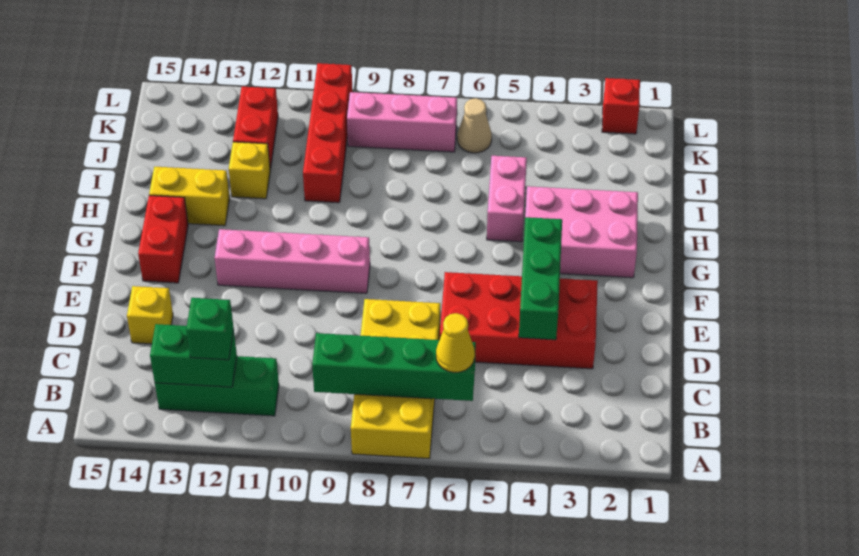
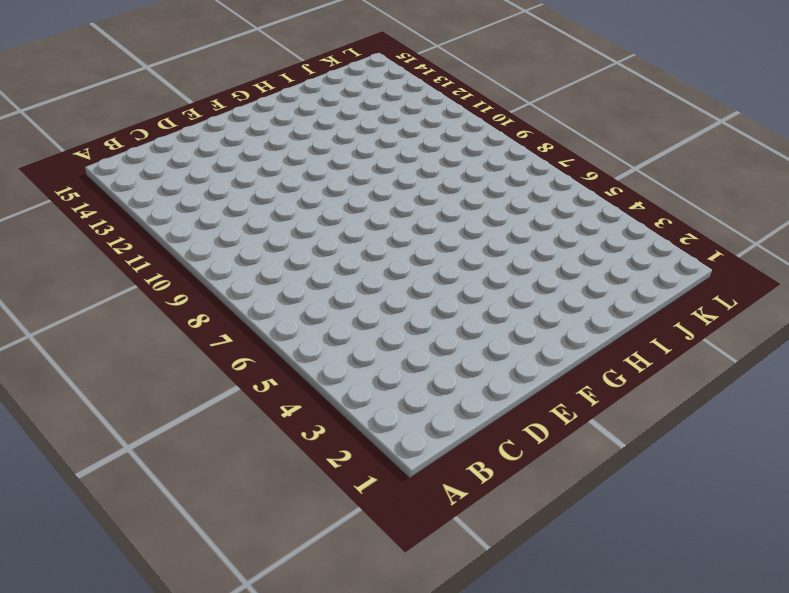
none -> yellow 2x4 brick [351,299,440,459]
none -> green 1x3 brick [155,356,279,416]
none -> red 2x4 brick [440,272,598,369]

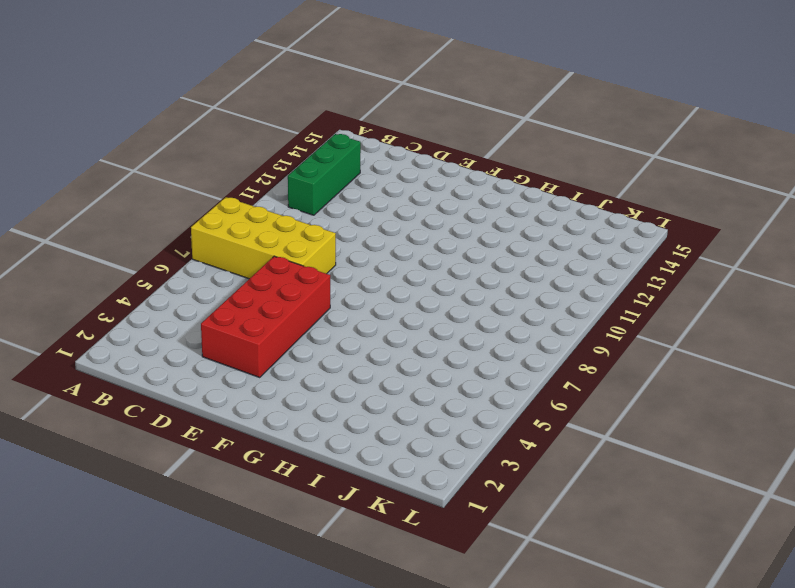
none -> yellow 1x1 brick [127,286,173,344]
none -> pink 1x4 brick [215,229,370,293]
none -> red 1x2 brick [138,196,188,283]

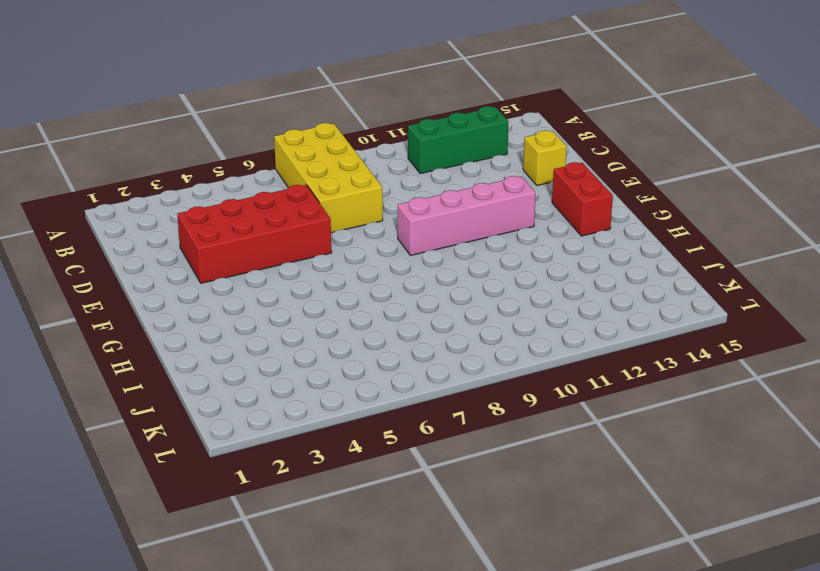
none -> pink 2x3 brick [525,186,638,278]
none -> pink 1x2 brick [487,156,527,242]
none -> yellow 1x2 brick [149,167,230,226]

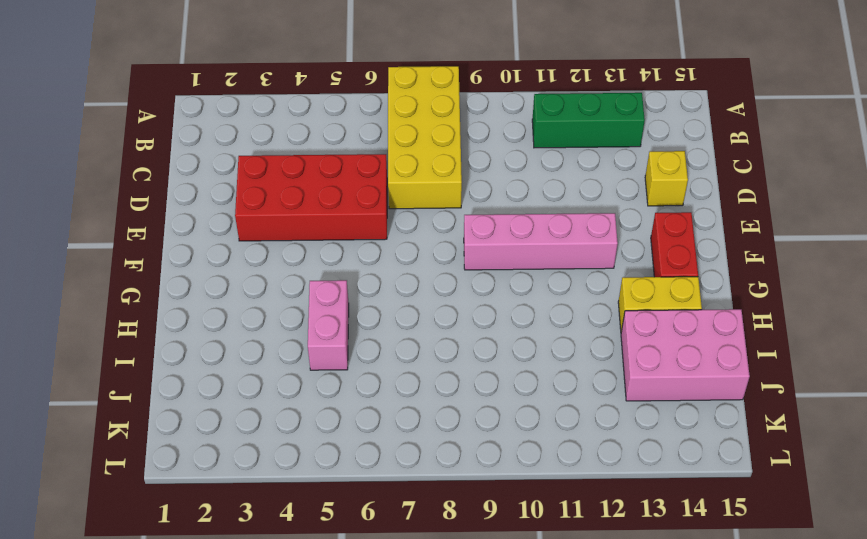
pink 2x3 brick [621,309,750,401] -> pink 2x3 brick moved to [525,186,638,278]
none -> red 1x4 brick [303,63,353,203]
none -> yellow 1x1 brick [229,142,270,199]
none -> red 1x2 brick [233,87,278,170]

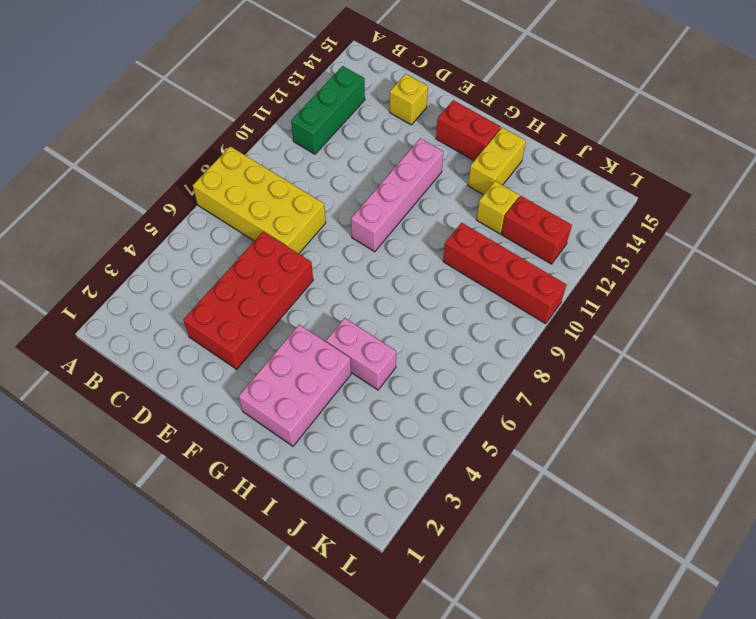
none -> tan 1x1 cone [457,98,492,153]
none -> pink 1x3 brick [347,92,457,152]
none -> red 1x1 brick [602,78,640,134]

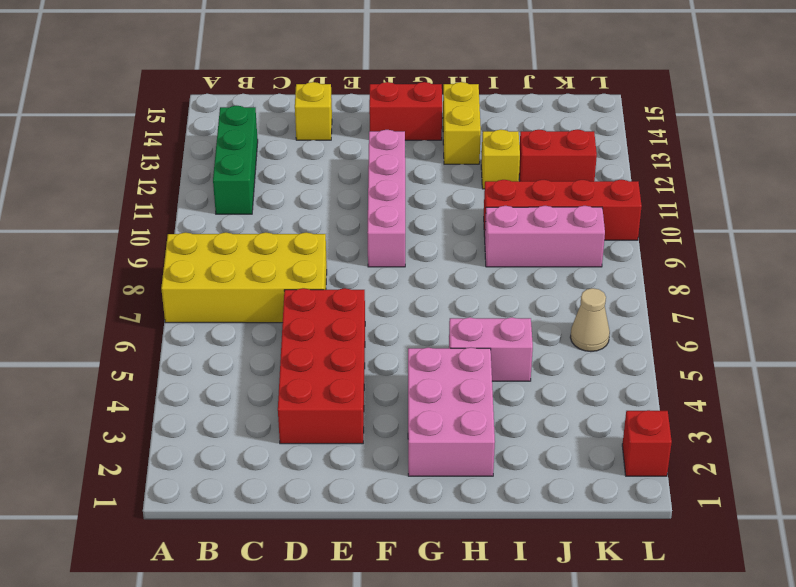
pink 1x3 brick [485,206,605,267] -> pink 1x3 brick turned to [347,92,457,152]
none -> green 1x4 brick [312,333,476,401]
none -> green 1x2 brick [150,324,237,387]
none -> green 1x3 brick [519,217,562,340]

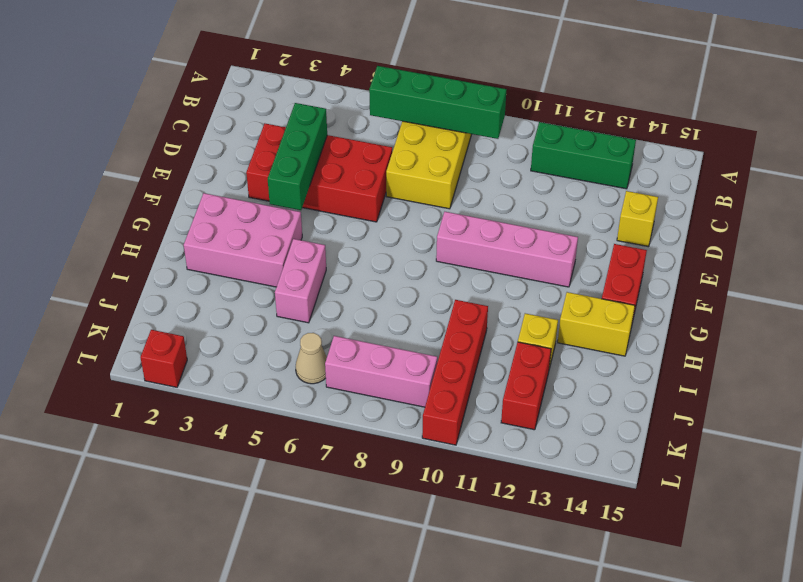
none -> green 1x2 brick [150,324,237,387]
none -> yellow 1x1 cone [436,313,475,373]
none -> green 1x1 brick [186,298,234,360]

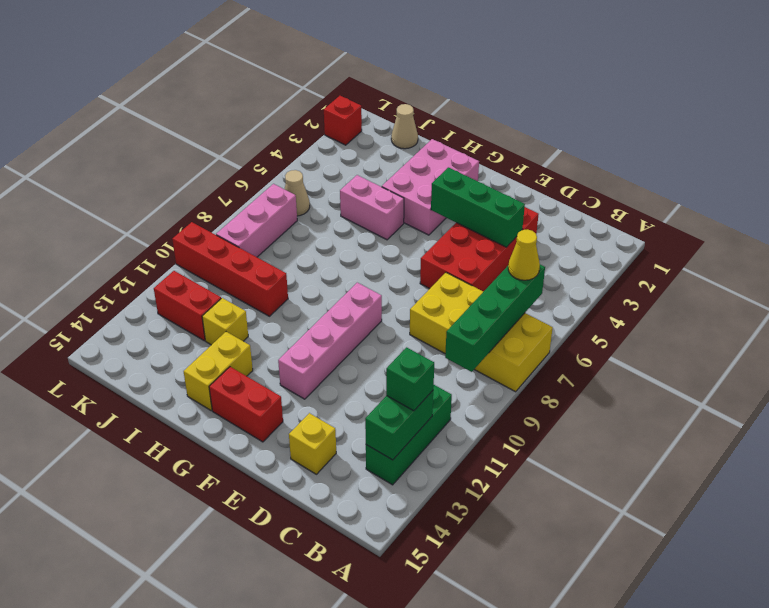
tan 1x1 cone [391,104,418,149] -> none

